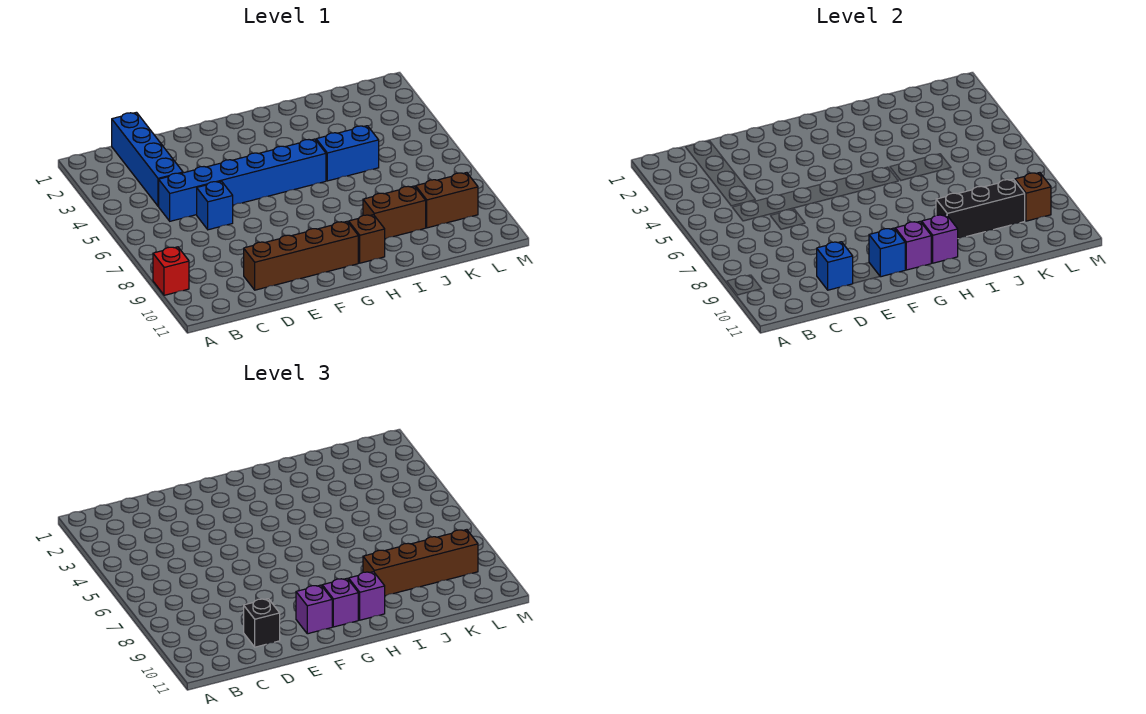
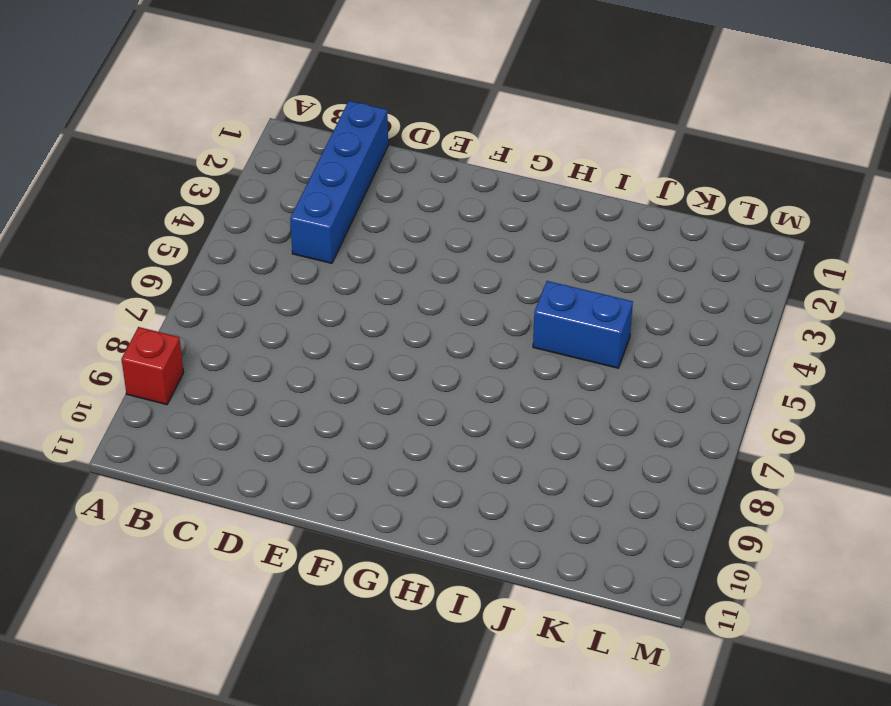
none -> blue 1x6 brick [159,139,326,221]
none -> blue 1x1 brick [197,181,233,230]
none -> brown 1x4 brick [244,222,358,290]

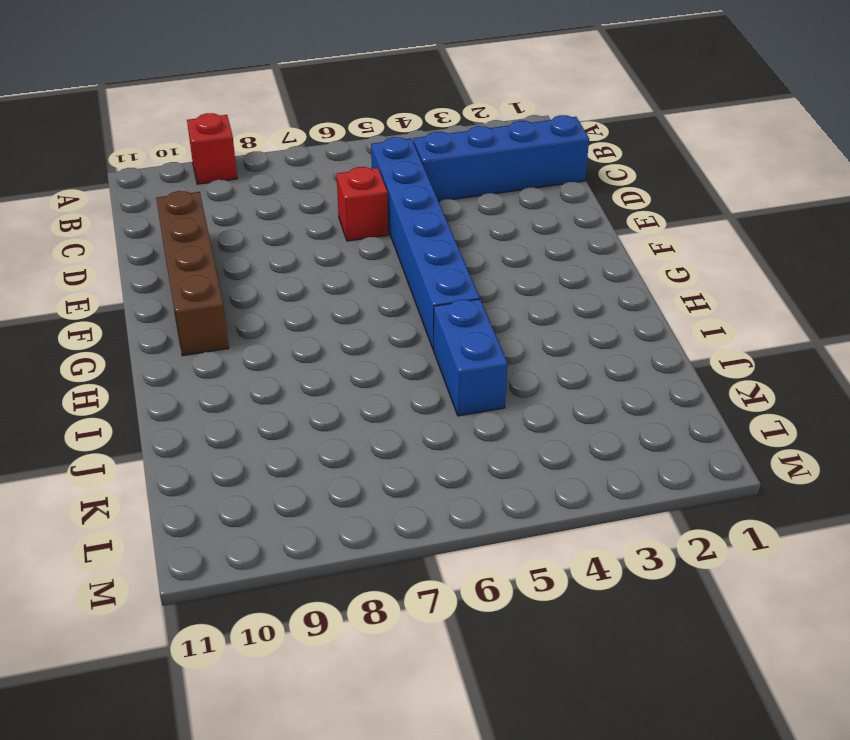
red 1x1 brick [337,167,388,241] -> blue 1x1 brick [197,181,233,230]
none -> brown 1x1 brick [349,215,385,263]
none -> brown 1x2 brick [363,186,426,239]
none -> brown 1x2 brick [416,173,478,228]

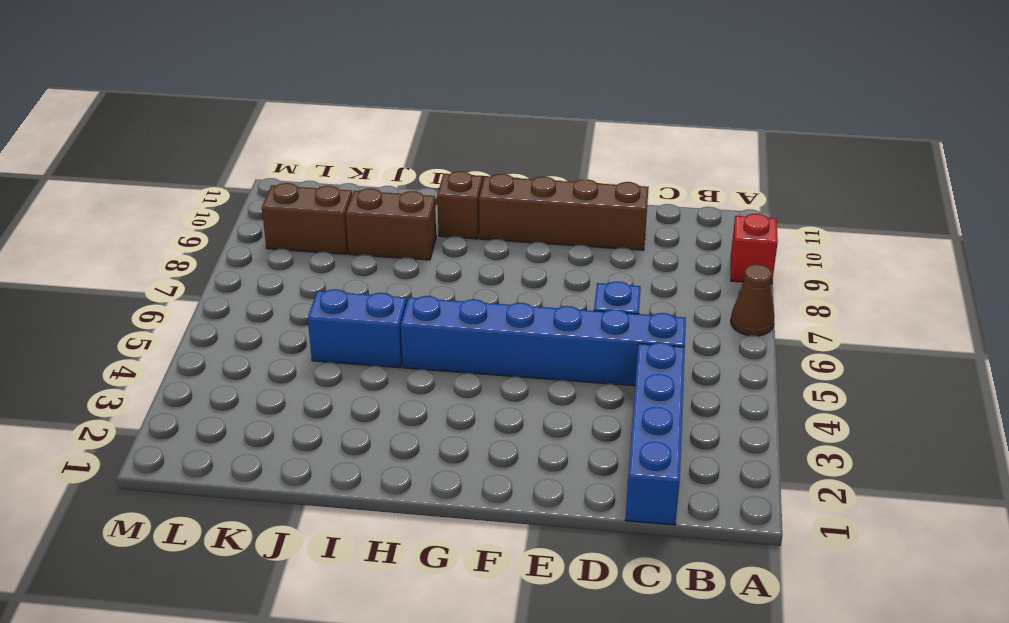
brown 1x1 cone [731,264,774,336] -> none
none -> blue 1x1 brick [817,242,853,290]
none -> blue 1x1 brick [869,228,905,277]
none -> purple 1x1 brick [895,222,931,270]

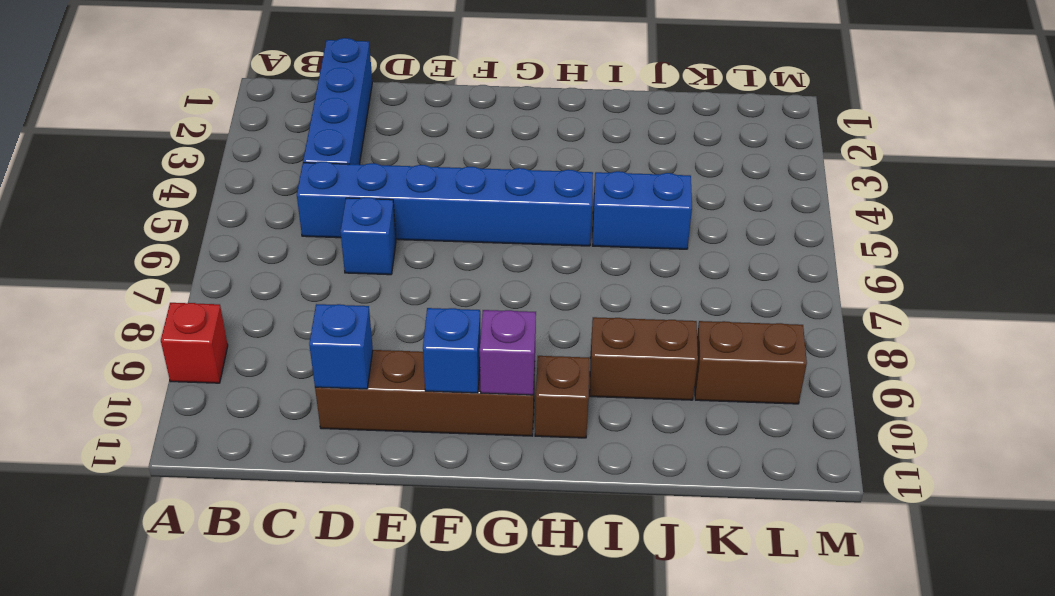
none -> purple 1x1 brick [922,215,958,263]
none -> black 1x3 brick [936,179,1025,239]
none -> brown 1x1 brick [1015,173,1051,221]

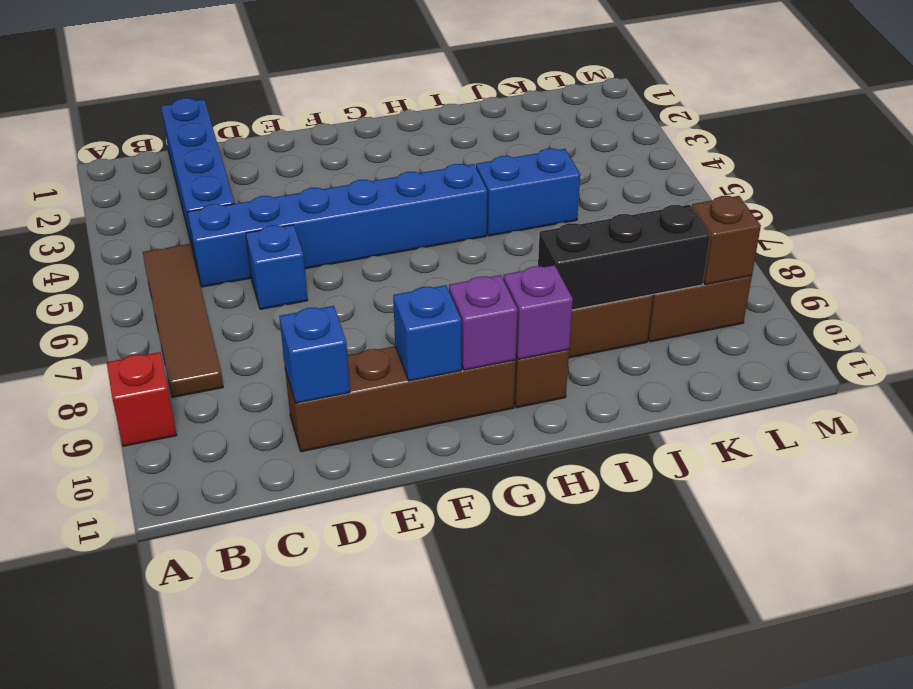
brown 1x4 tile [143,244,223,397] -> none
none -> black 1x1 brick [244,599,280,647]
none -> purple 1x1 brick [296,585,332,634]
none -> purple 1x1 brick [322,579,358,627]

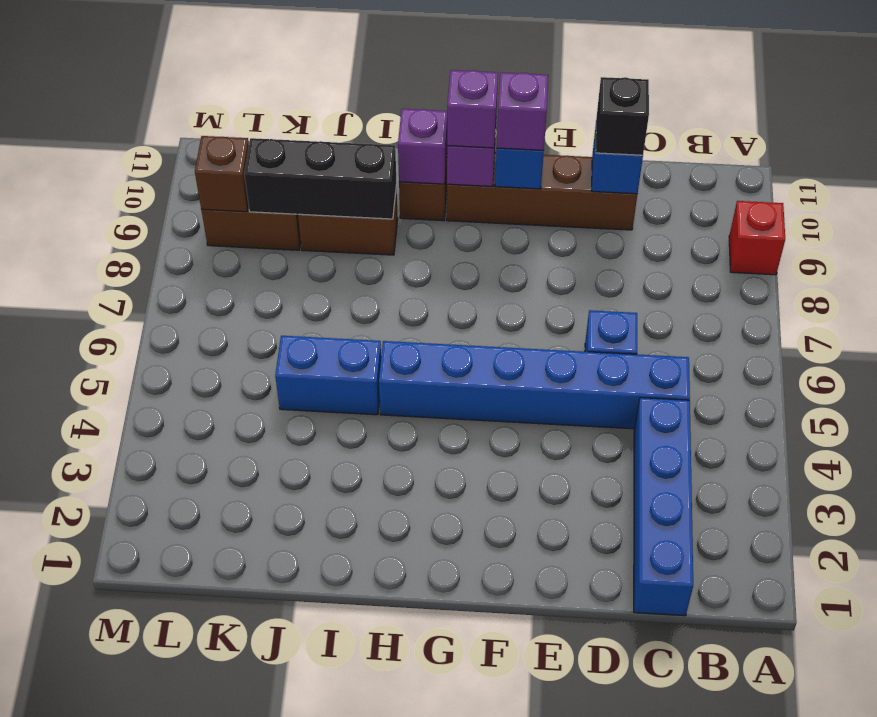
none -> purple 1x1 brick [349,572,385,620]
none -> brown 1x4 brick [363,530,478,596]

